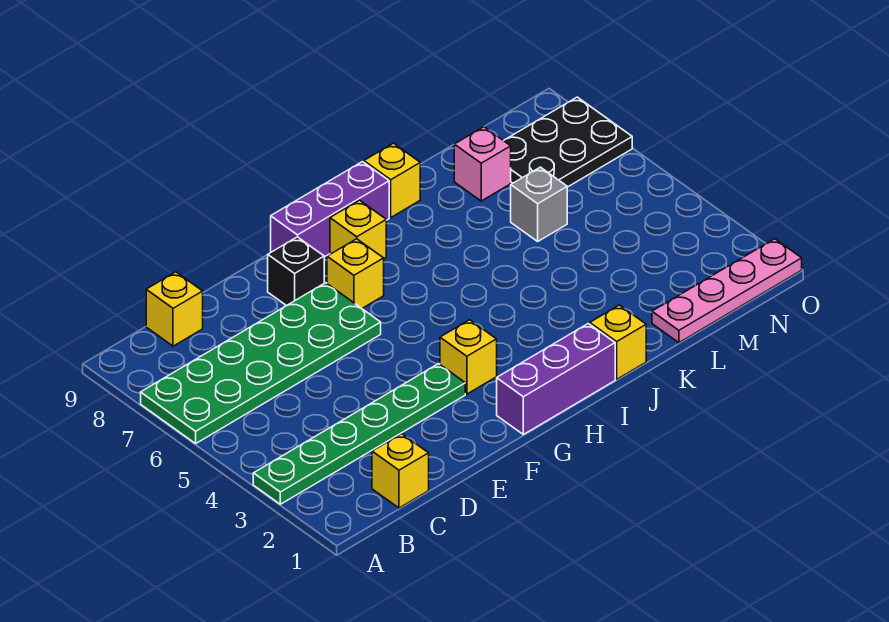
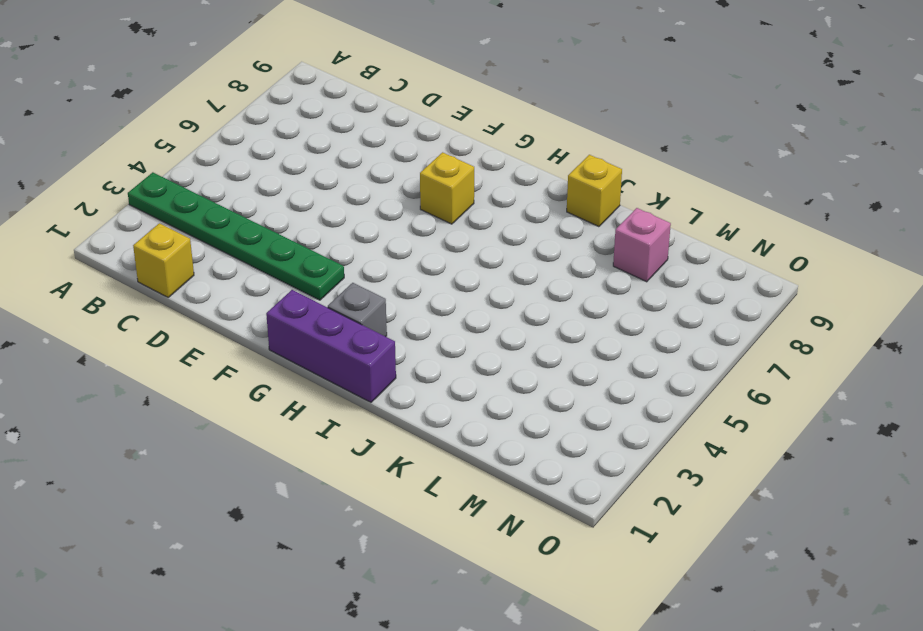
grey 1x1 brick [328,283,387,337] -> grey 1x1 brick moved to [511,167,567,241]
none -> green 2x6 plate [141,283,381,443]
none -> yellow 1x1 brick [146,272,203,346]
none -> black 1x1 brick [268,237,324,306]

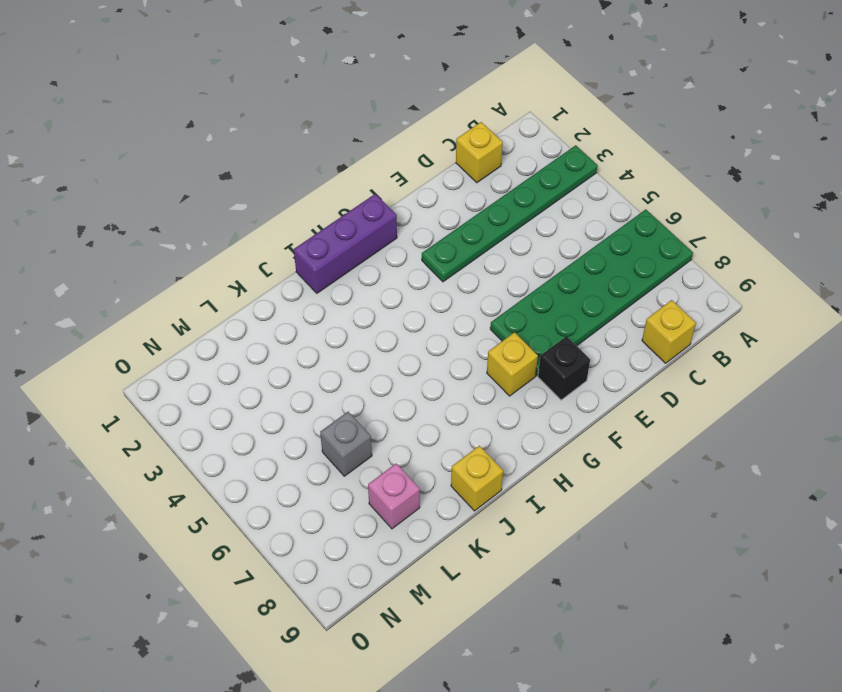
none -> yellow 1x1 brick [440,320,497,394]
none -> purple 1x3 brick [271,162,389,257]
none -> yellow 1x1 brick [330,200,386,258]

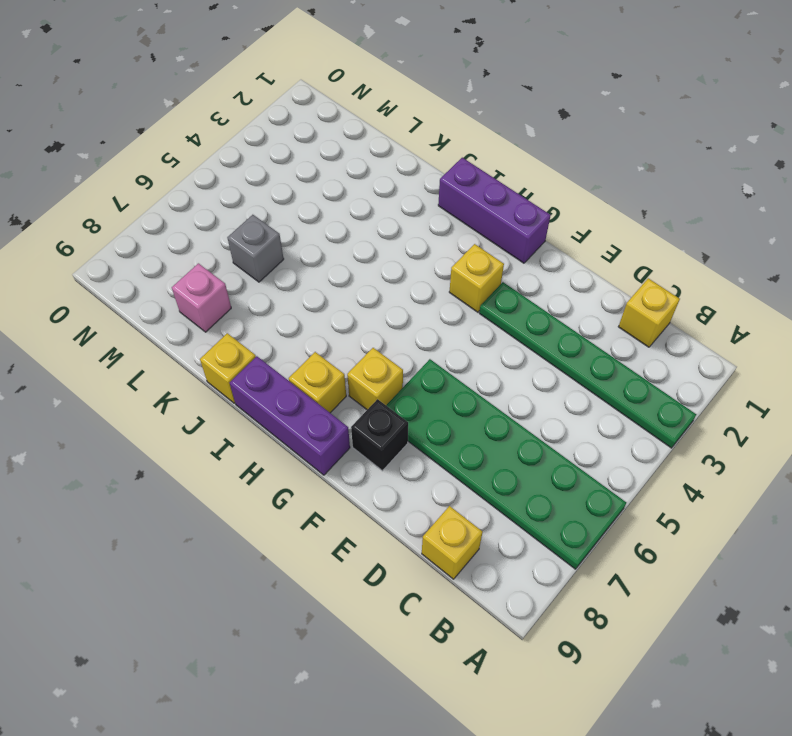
none -> yellow 1x1 brick [590,305,646,379]
none -> pink 1x4 plate [652,239,802,343]
none -> black 2x3 plate [504,97,632,187]

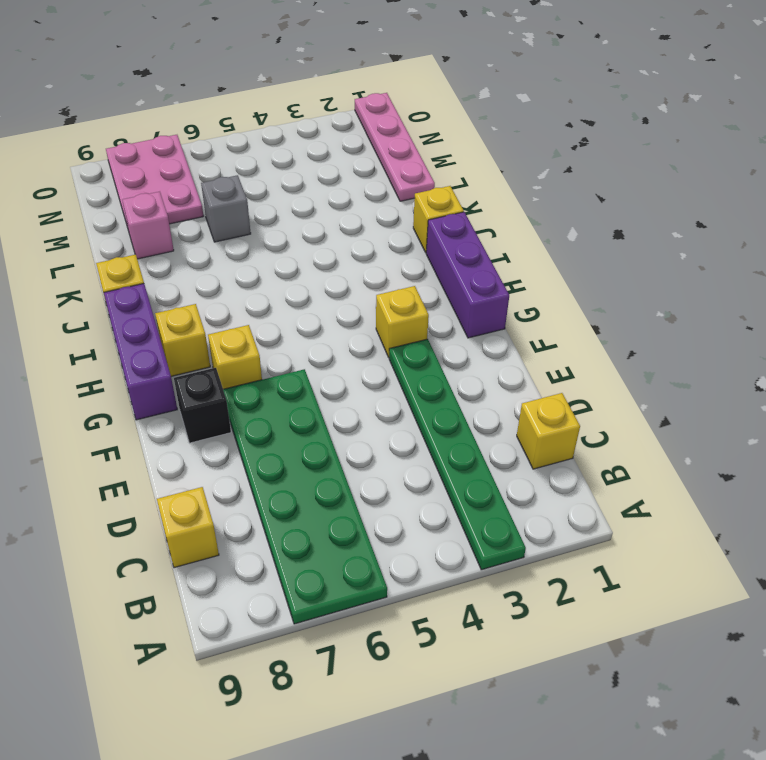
pink 2x3 plate [106,135,203,228] -> black 2x3 plate [504,97,632,187]

